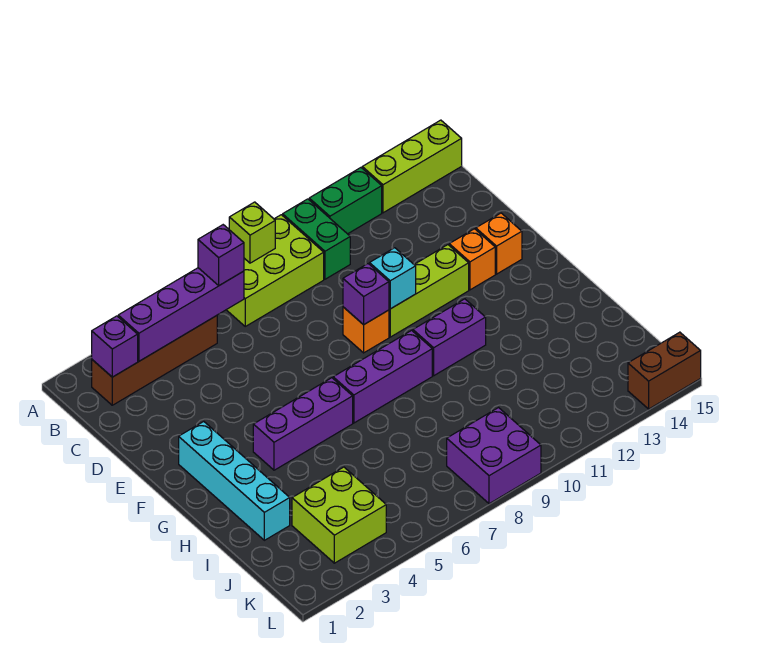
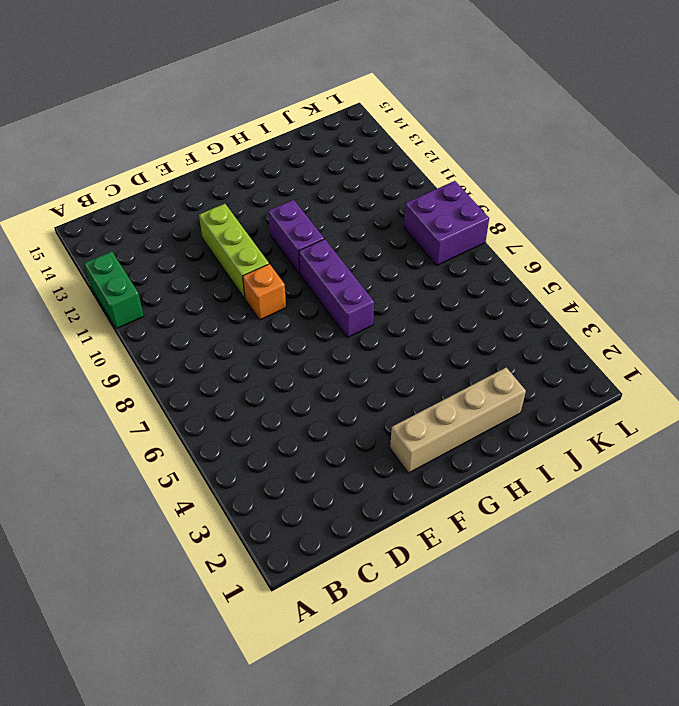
tan 1x4 brick [390,368,526,473] -> cyan 1x4 brick [179,422,290,540]
none -> lime 2x3 brick [227,215,324,326]
none -> green 1x2 brick [283,199,350,279]
none -> lime 1x3 brick [362,120,462,213]

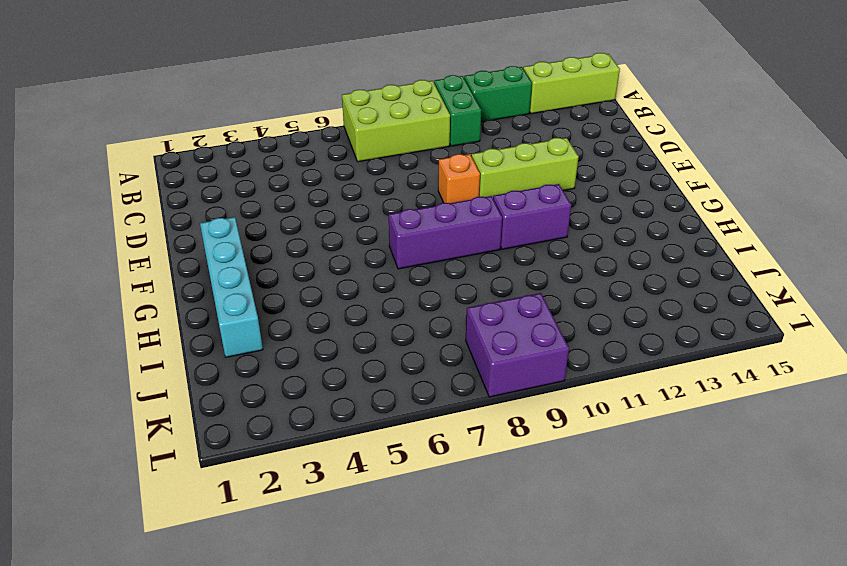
none -> brown 1x4 brick [92,316,217,405]
none -> orange 1x1 brick [449,229,495,290]
none -> orange 1x1 brick [476,213,522,274]

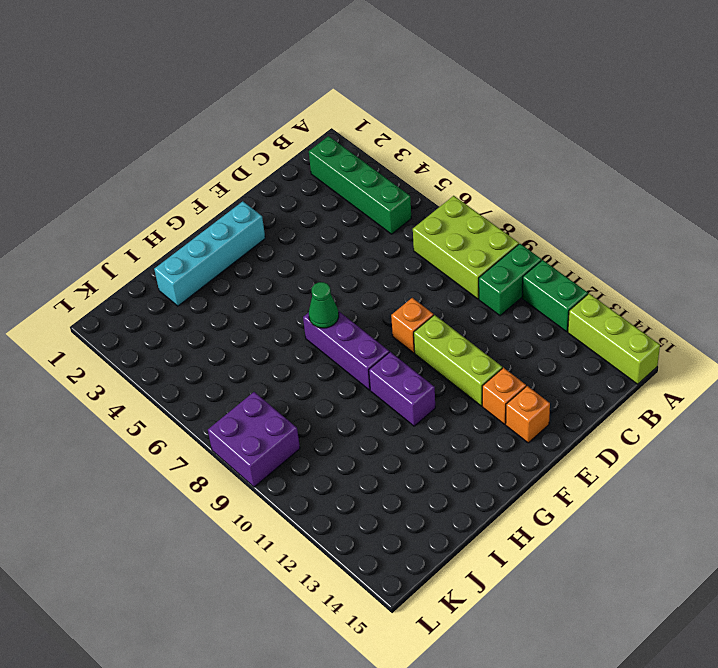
green 1x4 brick [309,136,411,234] -> brown 1x4 brick [92,316,217,405]
green 1x1 cone [309,282,339,328] -> none
none -> purple 1x3 brick [253,378,353,470]
none -> lime 2x2 brick [292,467,386,563]
none -> brown 1x2 brick [628,332,701,409]

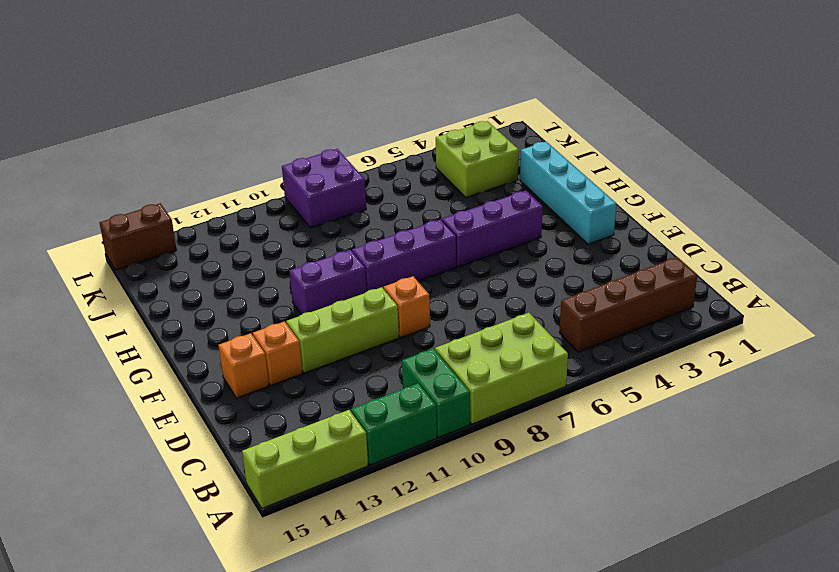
none -> lime 1x1 brick [229,202,275,263]
none -> purple 1x1 brick [92,316,138,377]
none -> purple 1x4 brick [118,268,244,361]

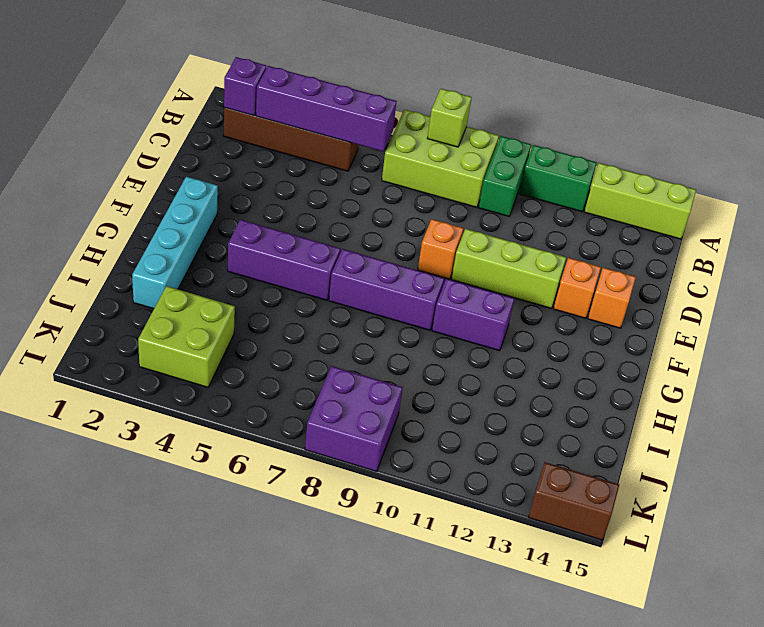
none -> purple 1x1 brick [343,264,389,325]
none -> cyan 1x1 brick [370,248,416,309]
none -> purple 1x1 brick [198,225,244,285]

